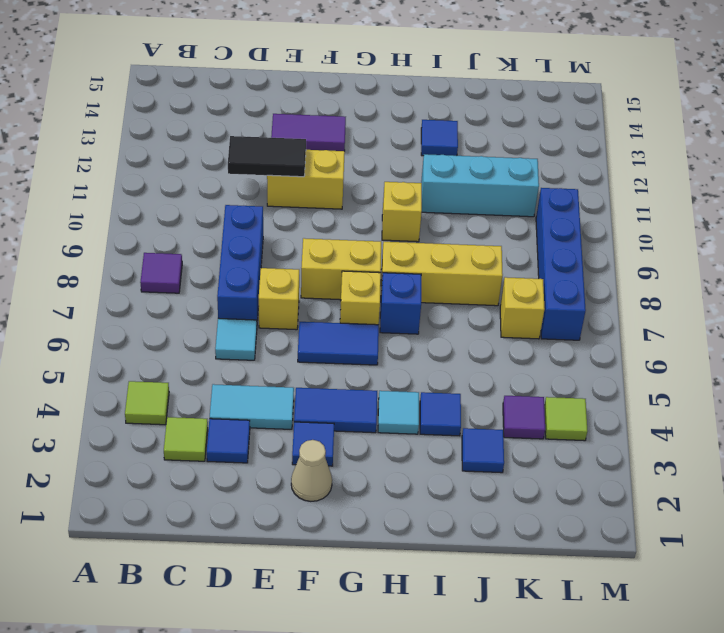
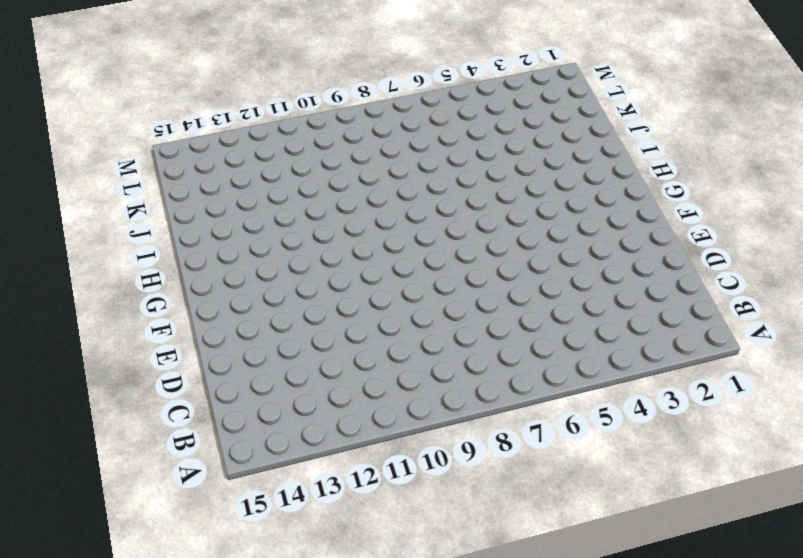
none -> lime 1x1 tile [125,381,169,425]
none -> purple 1x1 tile [140,253,182,293]
none -> lime 1x1 tile [164,417,208,461]

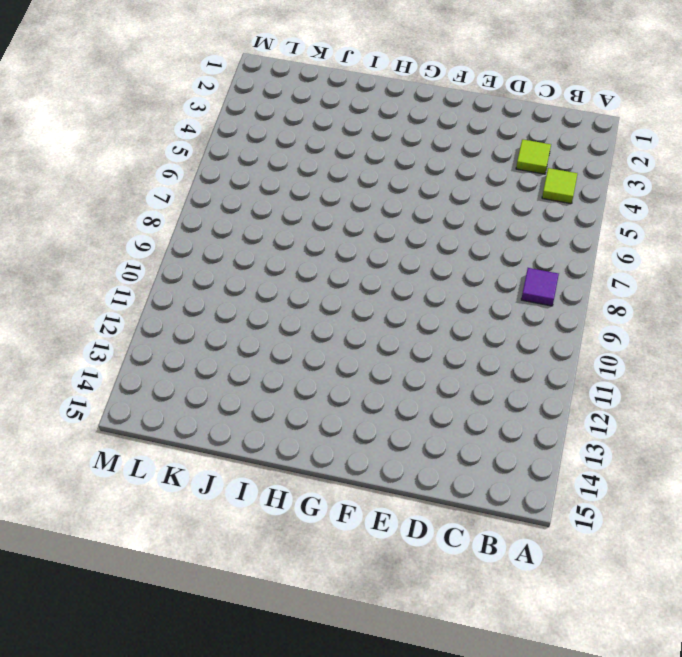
none -> blue 1x1 tile [207,419,250,463]
none -> cyan 1x2 tile [210,384,294,429]
none -> cyan 1x1 tile [215,318,257,360]

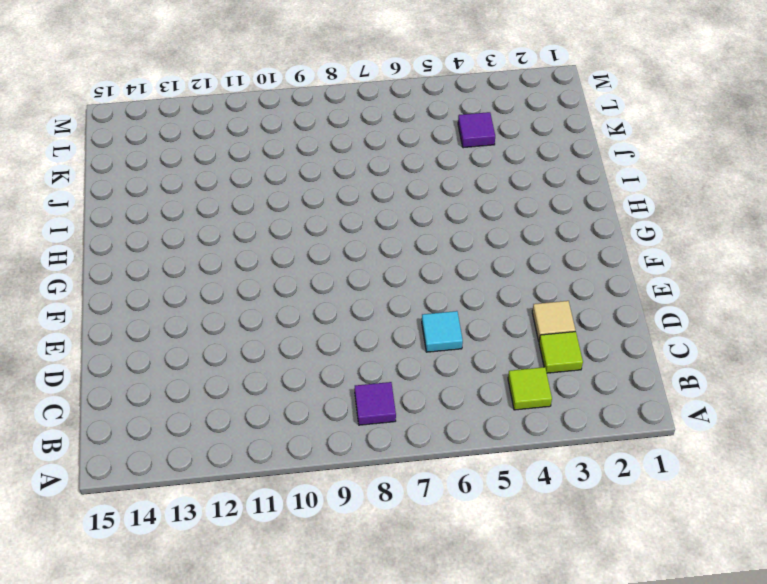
tan 1x1 tile [532,301,575,341] -> blue 1x1 tile [207,419,250,463]
none -> cyan 1x2 tile [210,384,294,429]
none -> blue 1x3 brick [217,205,263,321]
none -> yellow 1x1 brick [259,268,299,330]

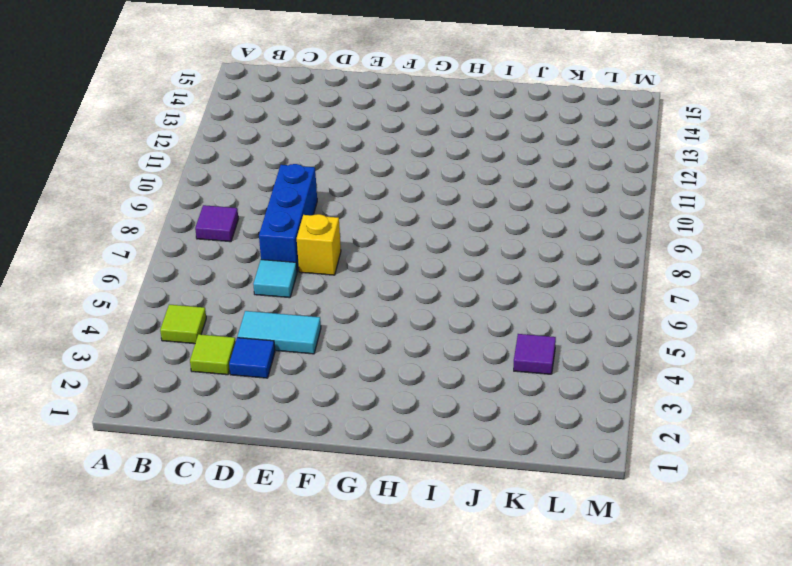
none -> yellow 1x2 brick [267,150,345,209]
none -> purple 1x2 tile [271,114,346,151]
none -> tan 1x1 cone [291,440,332,501]

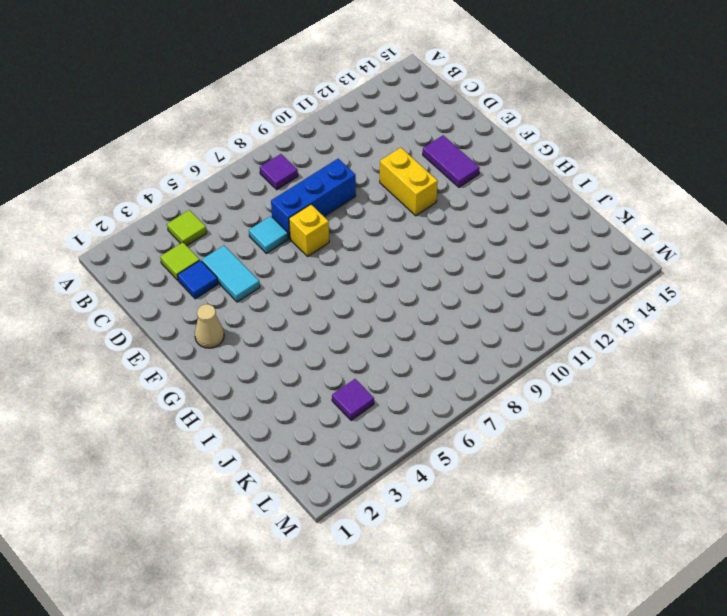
none -> blue 1x1 tile [292,422,334,466]
none -> blue 1x2 tile [294,388,377,433]
none -> blue 1x2 tile [298,322,379,365]

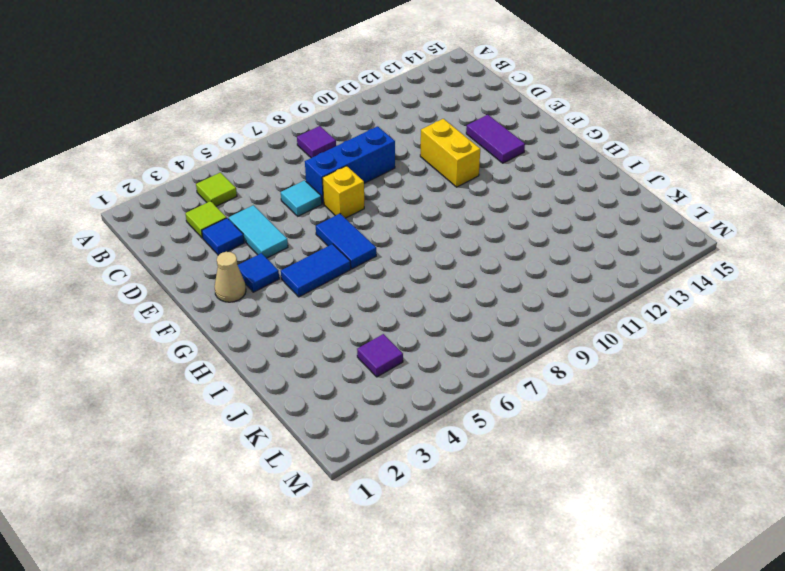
blue 1x2 tile [281,244,351,297] -> blue 1x2 tile turned to [294,388,377,433]
none -> yellow 1x2 brick [301,238,381,300]
none -> yellow 1x1 brick [340,271,381,325]
none -> cyan 1x1 tile [378,391,419,434]

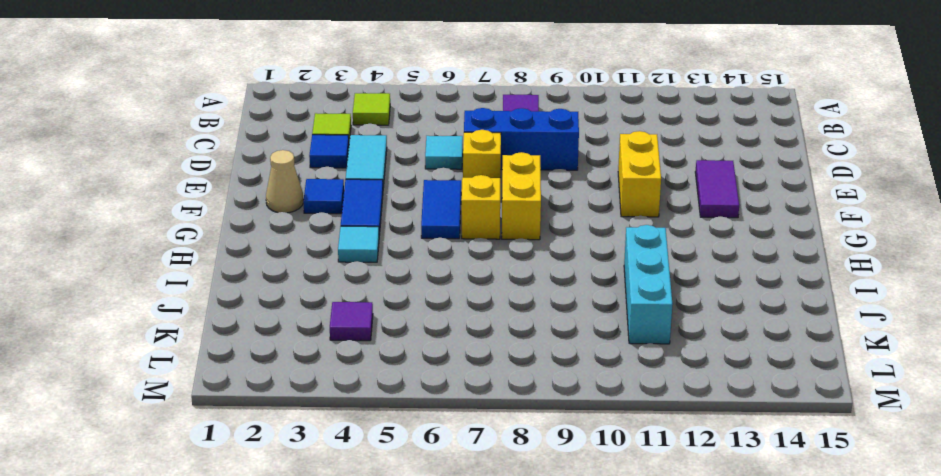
none -> blue 1x1 brick [380,273,421,334]
none -> yellow 1x3 brick [381,242,503,306]
none -> yellow 1x1 brick [382,182,422,242]

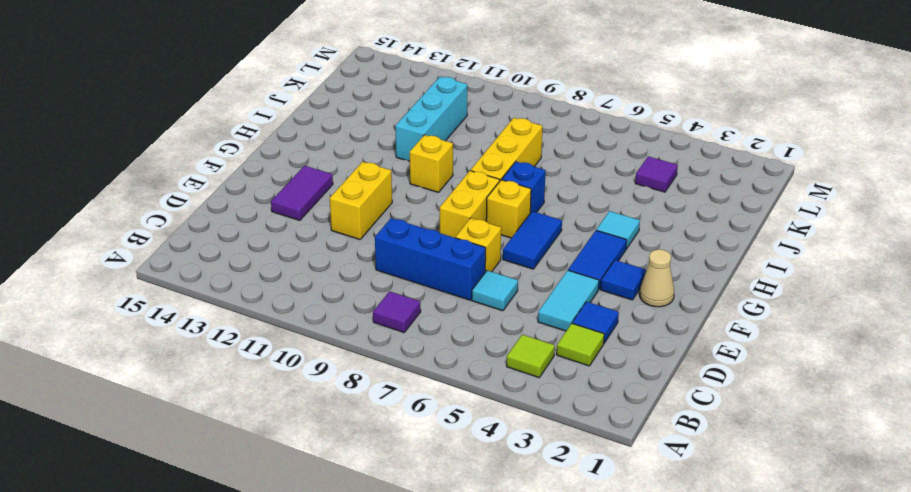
none -> blue 1x1 tile [420,392,461,436]
none -> blue 1x1 tile [421,120,458,156]
none -> blue 1x1 tile [462,428,504,473]

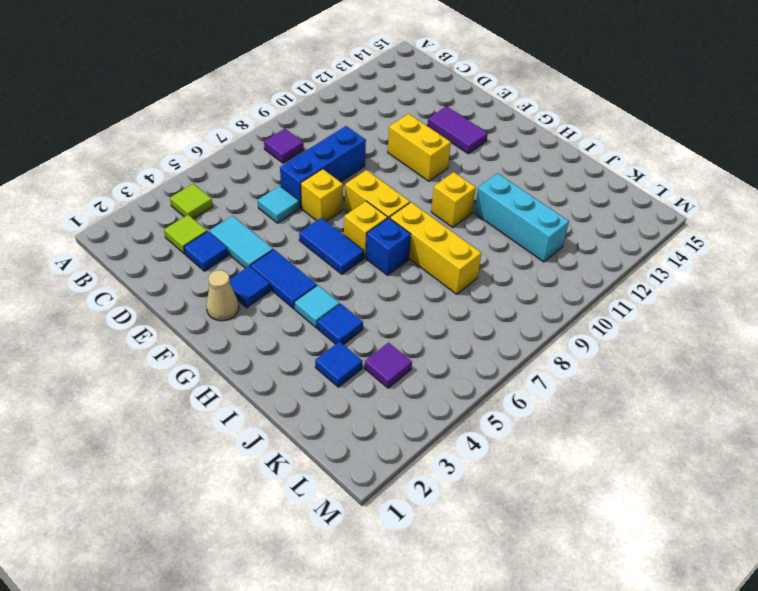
none -> blue 1x1 tile [421,120,458,156]
none -> yellow 1x1 brick [500,277,545,339]
none -> lime 1x1 tile [544,397,587,441]

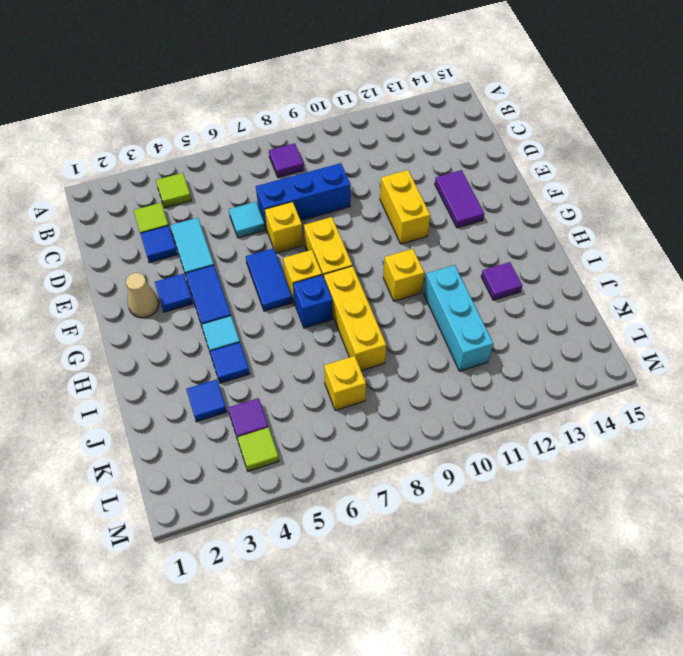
purple 1x1 tile [481,262,522,300] -> blue 1x1 tile [421,120,458,156]
none -> blue 1x4 brick [536,188,586,340]
none -> black 1x2 tile [228,136,306,177]

